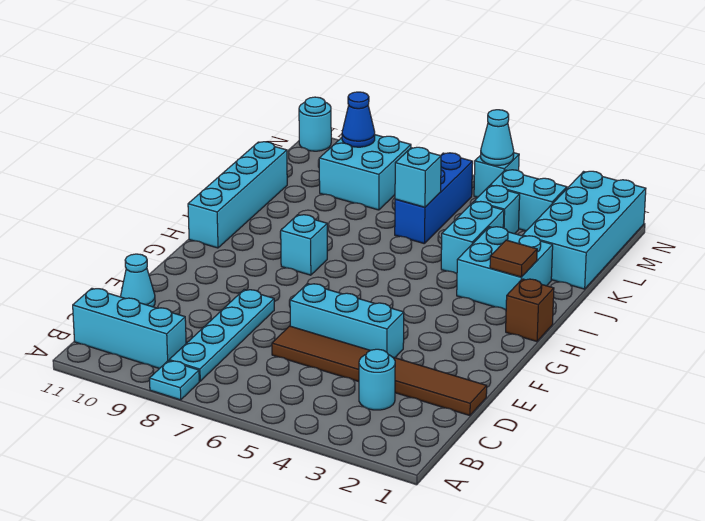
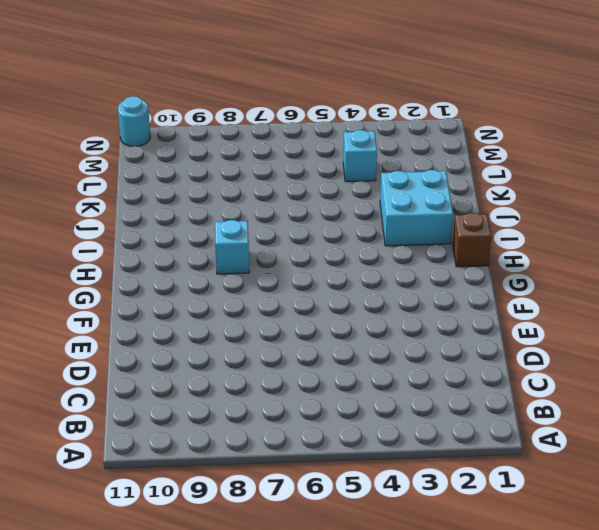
none -> cyan 1x1 plate [149,361,199,400]
none -> cyan 1x4 plate [169,290,274,381]
none -> cyan 1x3 brick [73,288,186,369]

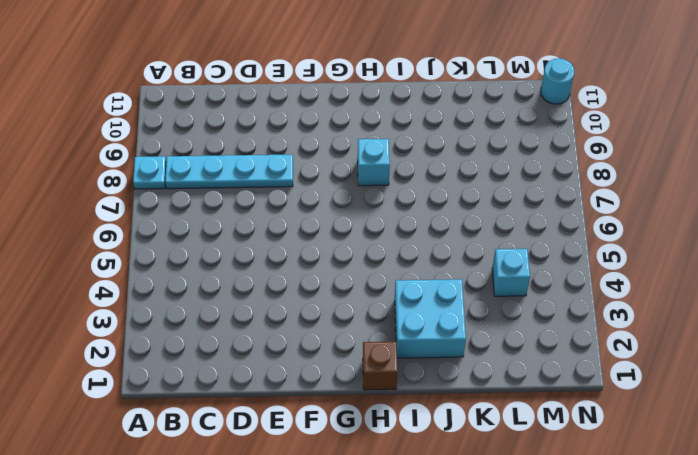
none -> cyan 1x3 brick [73,288,186,369]
none -> cyan 1x1 round brick [359,349,395,410]
none -> brown 1x6 tile [272,326,487,416]

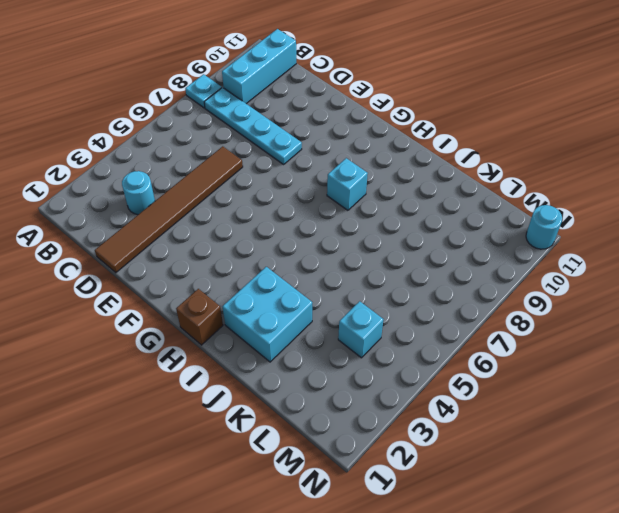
none -> cyan 1x1 cone [121,254,155,307]
none -> cyan 1x3 brick [290,284,404,358]
none -> cyan 1x4 brick [188,142,287,248]

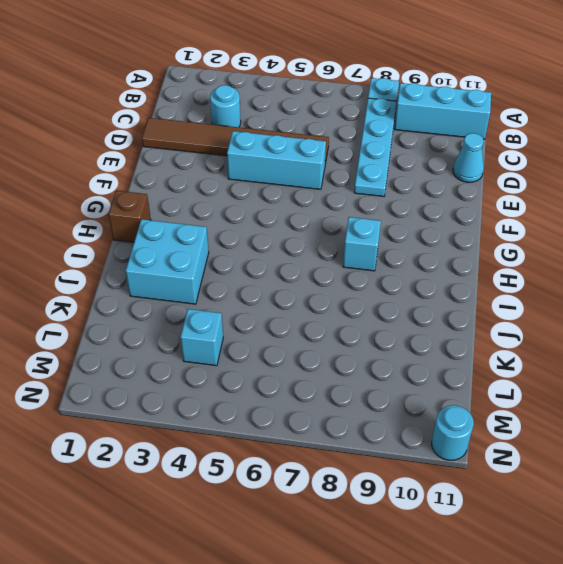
none -> cyan 1x4 brick [188,142,287,248]
none -> cyan 1x2 brick [441,201,504,274]
none -> cyan 2x4 brick [522,171,646,289]

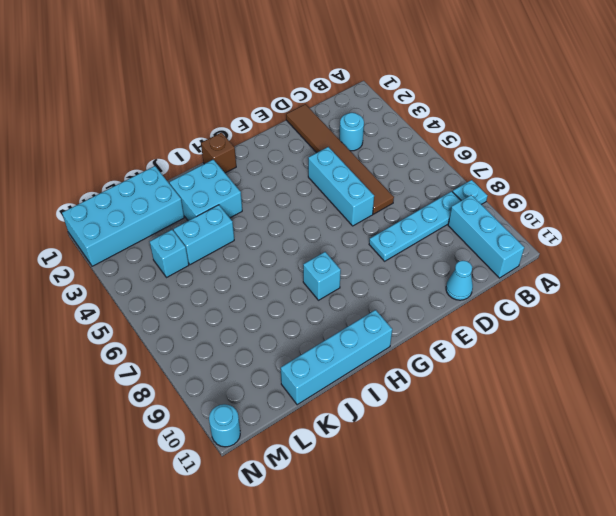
none -> blue 1x3 brick [395,153,473,243]
none -> cyan 2x2 brick [319,135,411,210]
none -> cyan 1x2 brick [490,170,567,231]

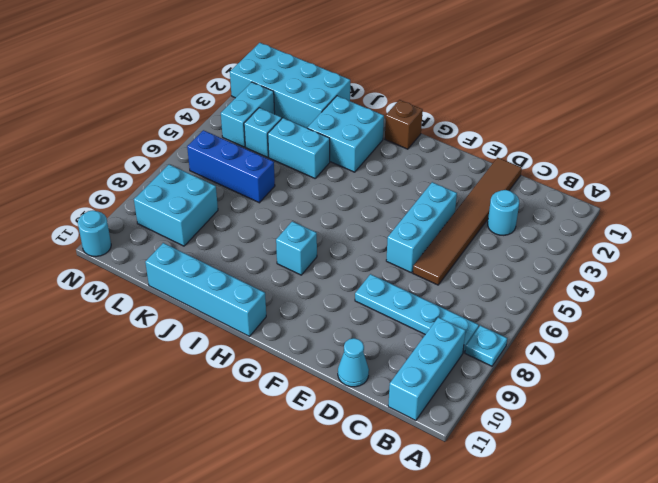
none -> cyan 1x1 brick [474,153,519,197]
none -> brown 1x1 tile [490,240,537,277]
none -> cyan 1x1 brick [395,147,441,207]

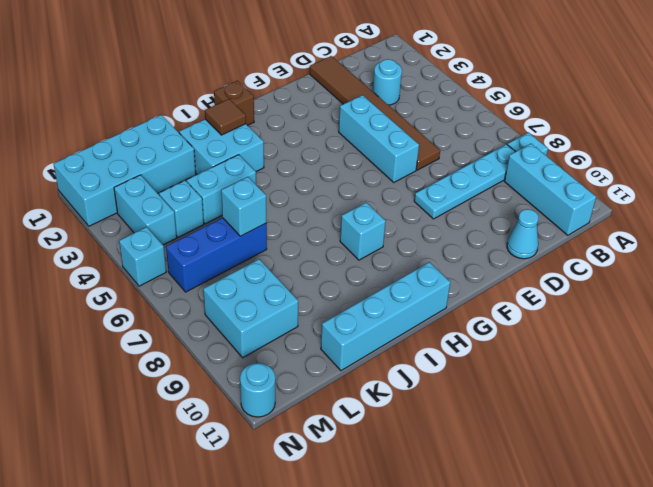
none -> blue 1x1 cone [342,92,375,147]
none -> cyan 1x1 cone [481,110,514,165]

